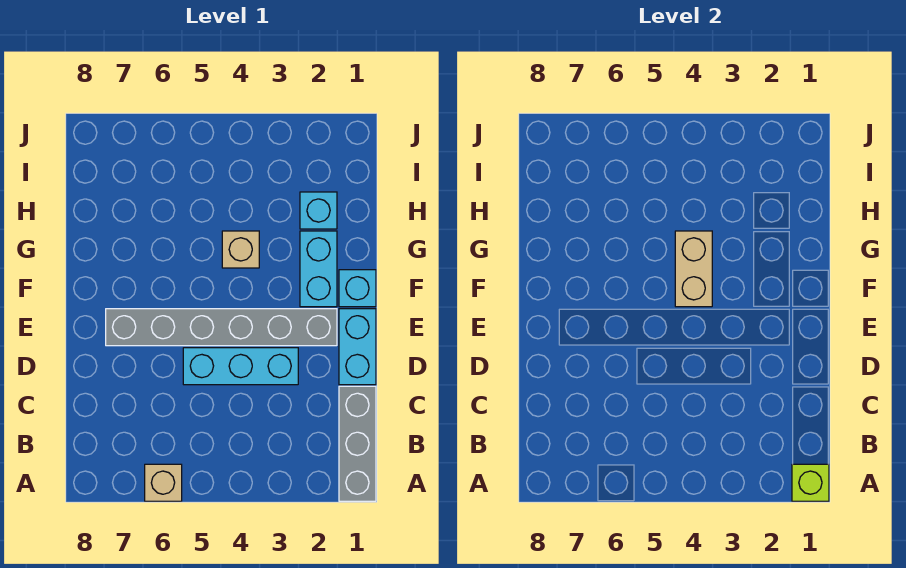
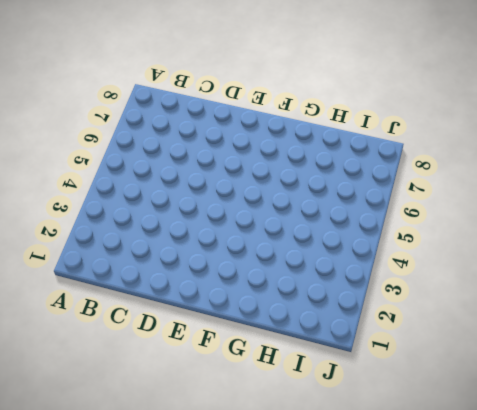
none -> grey 1x3 brick [339,386,376,501]
none -> tan 1x1 brick [145,464,182,501]

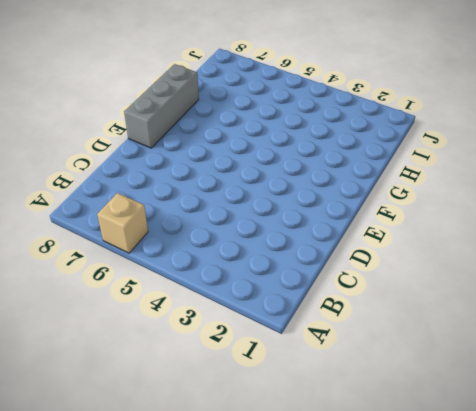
grey 1x3 brick [124,64,199,148] -> grey 1x3 brick moved to [339,386,376,501]
none -> cyan 1x2 brick [339,309,376,385]
none -> cyan 1x3 brick [183,348,298,385]

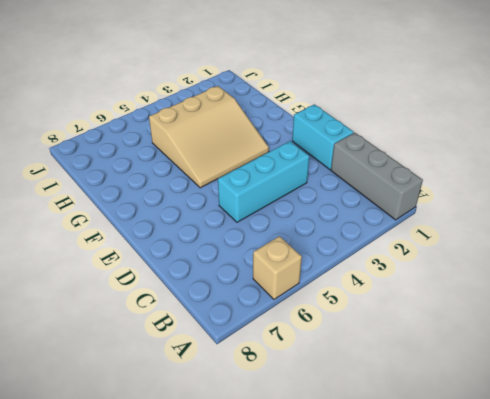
tan 3x3 slope [149,86,269,188] -> tan 1x1 brick [222,231,259,268]
none -> grey 1x6 brick [106,309,337,346]
none -> cyan 1x1 brick [339,270,376,307]

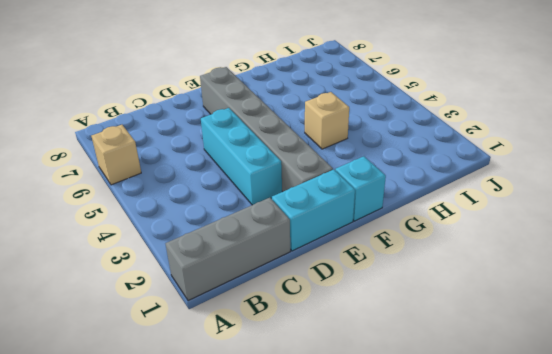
none -> cyan 1x2 brick [300,231,337,307]
none -> cyan 1x1 brick [300,192,337,229]

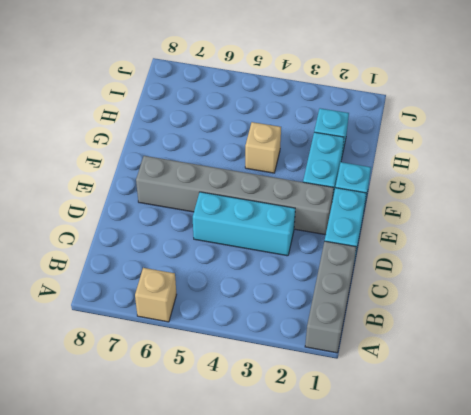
none -> lime 1x1 brick [792,464,829,501]
none -> tan 1x2 brick [675,231,712,307]

